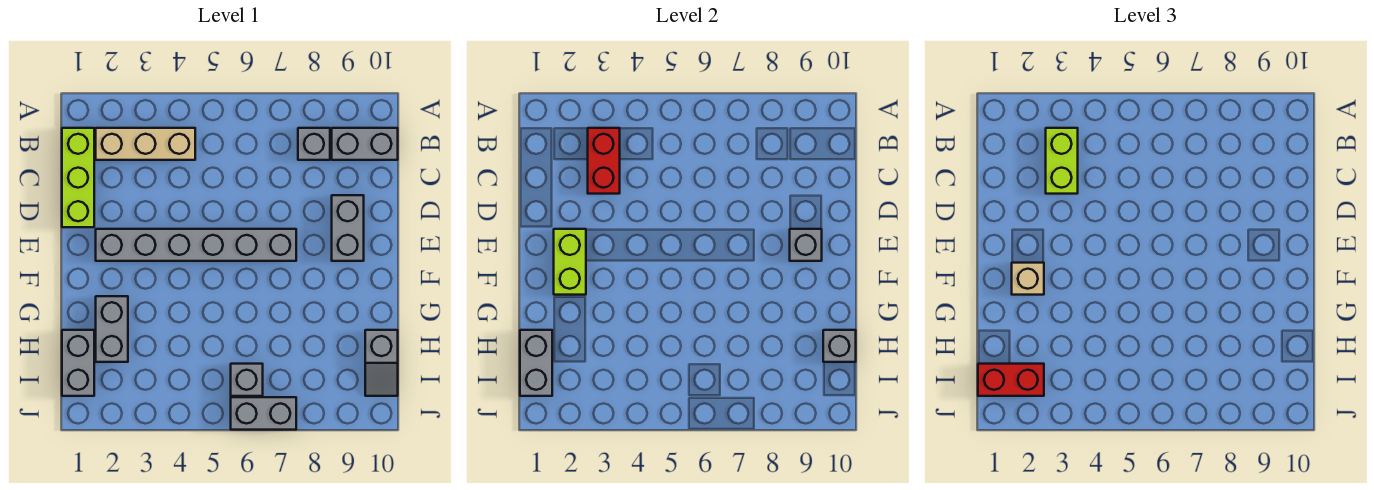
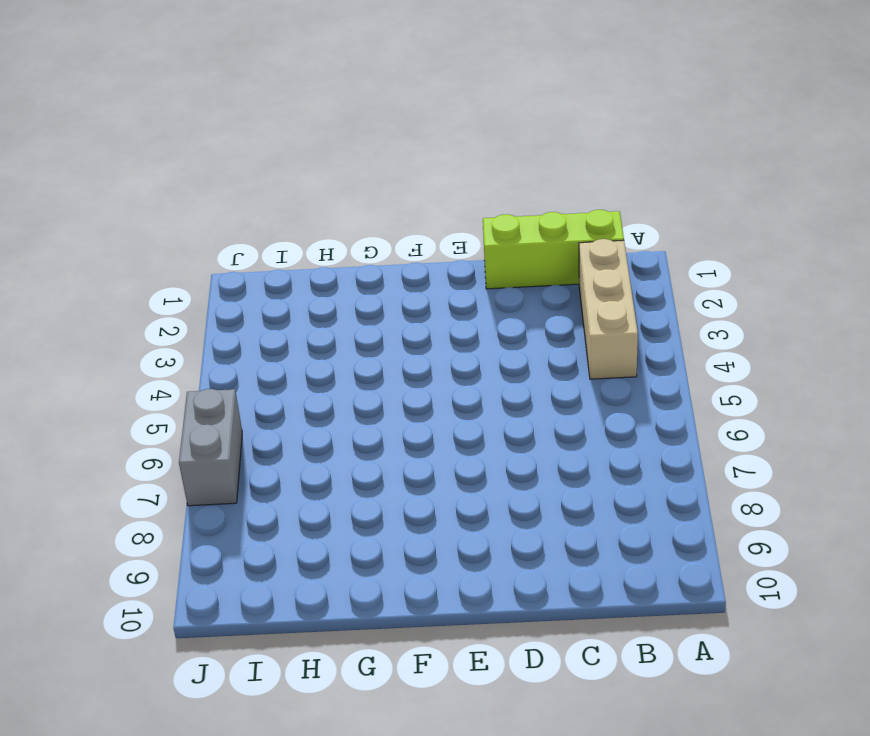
none -> grey 1x1 brick [298,128,330,160]
none -> grey 1x2 brick [332,128,398,160]
none -> grey 1x2 brick [332,195,364,261]

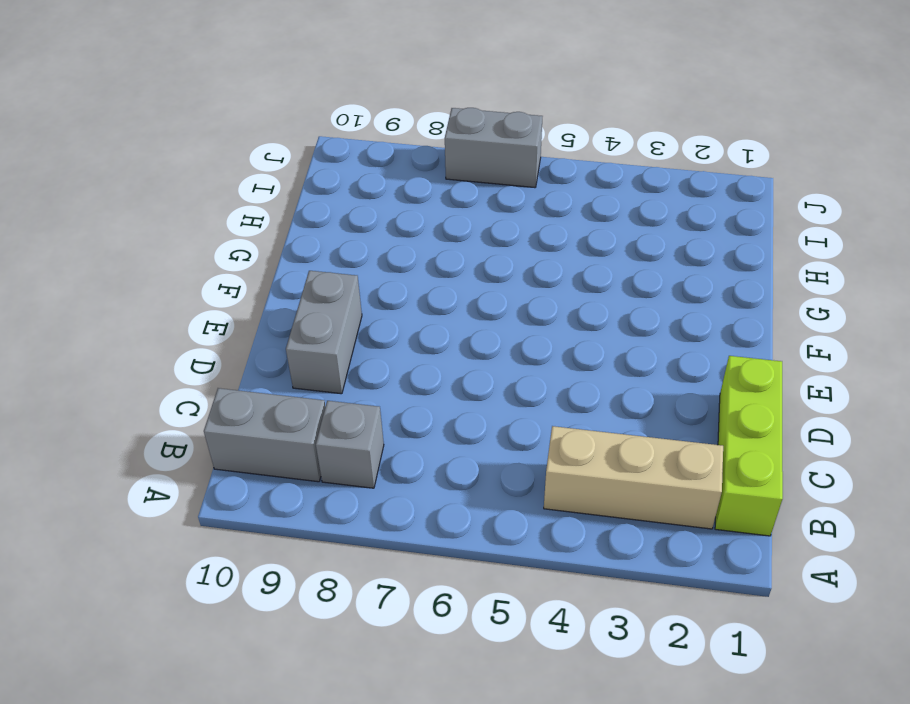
none -> grey 1x6 brick [96,229,296,261]
none -> grey 1x2 brick [96,296,128,362]
none -> grey 1x2 brick [62,330,94,396]

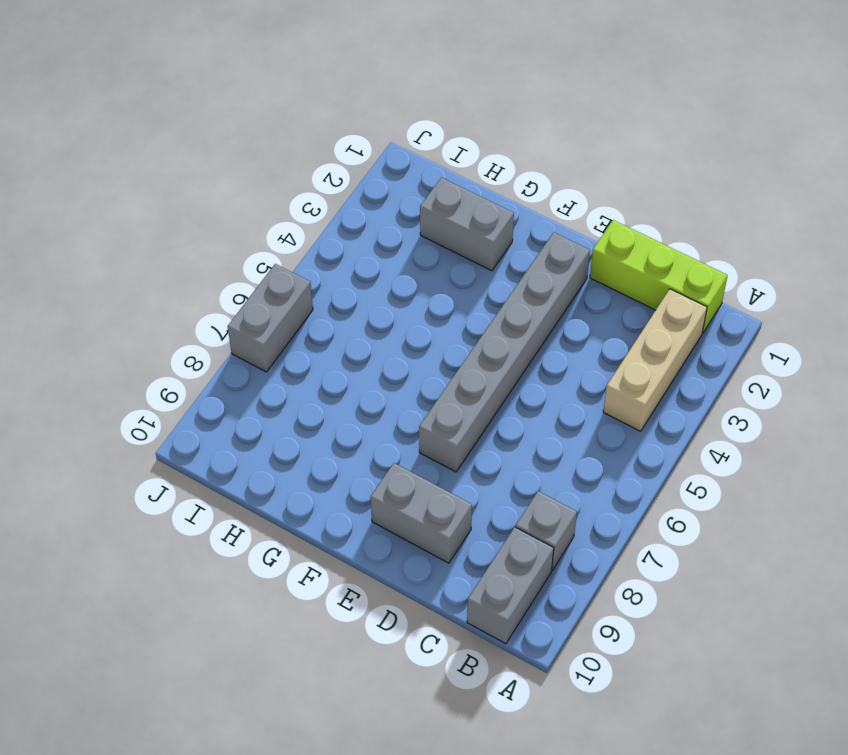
none -> grey 1x2 brick [62,330,94,396]
none -> grey 1x2 slope [365,330,398,396]
none -> grey 1x1 brick [231,364,263,396]

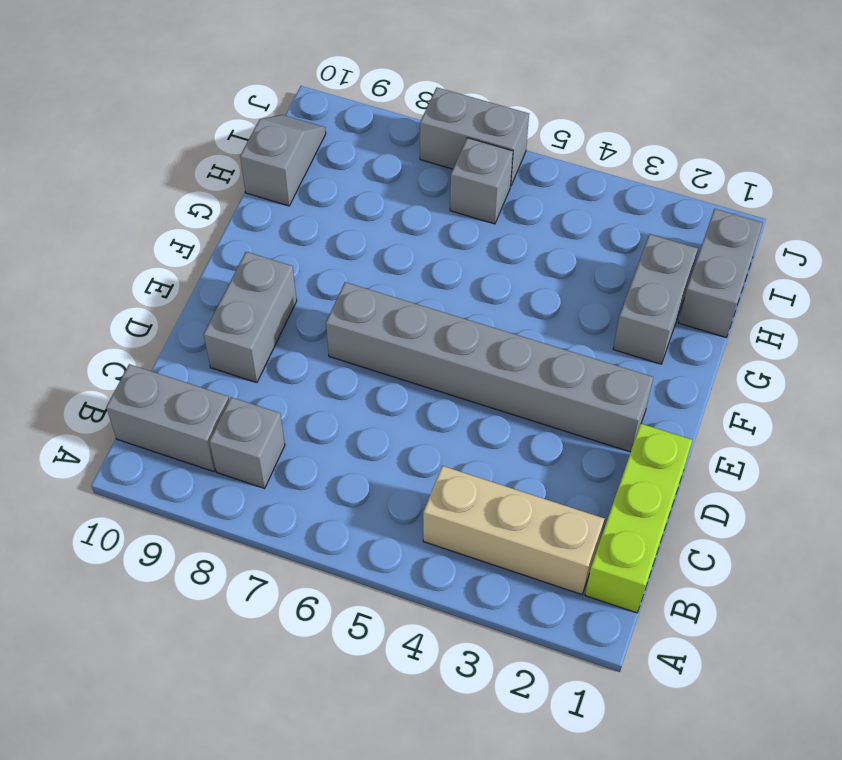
none -> red 1x2 brick [588,128,620,194]
none -> lime 1x2 brick [554,229,586,295]
none -> grey 1x1 brick [790,229,822,261]

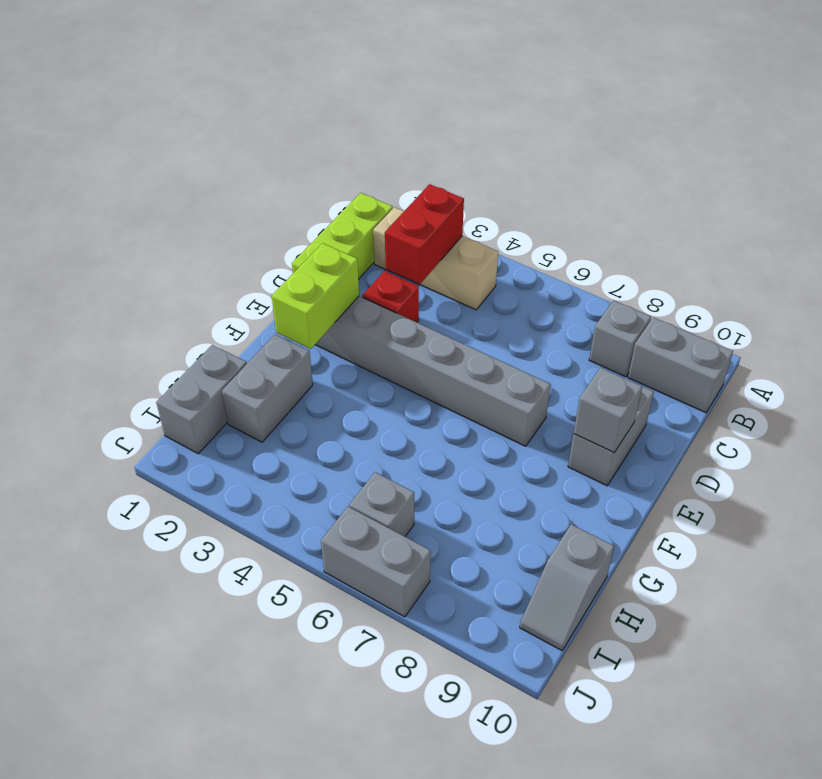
red 1x1 brick [362,271,419,322] -> none
none -> grey 1x2 brick [520,330,552,396]
none -> grey 1x1 brick [823,330,856,362]
none -> lime 1x2 brick [1046,128,1078,194]

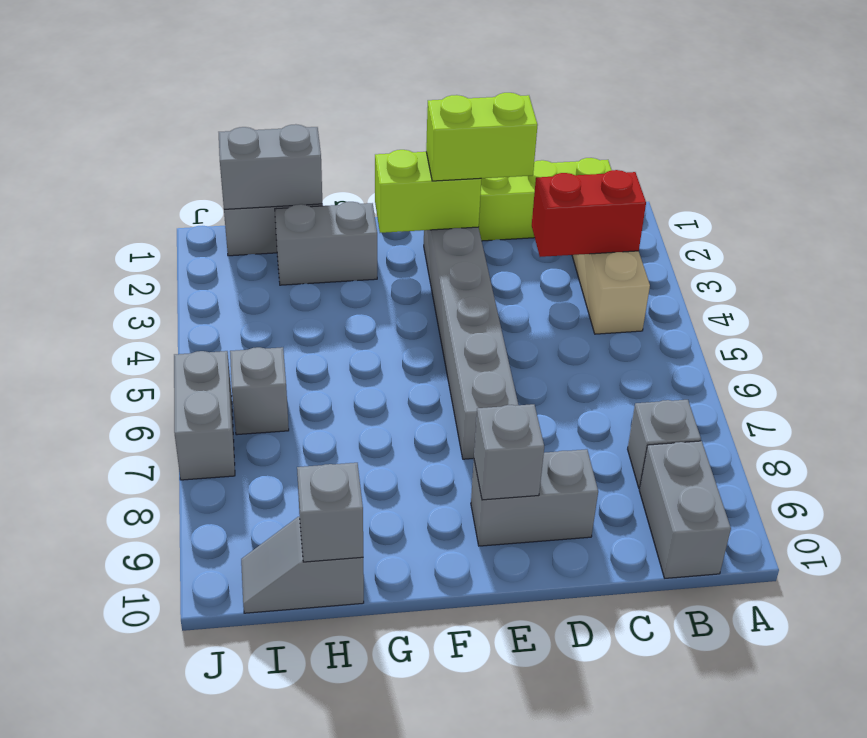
lime 1x2 brick [426,93,538,181] -> lime 1x2 brick moved to [1046,128,1078,194]
none -> tan 1x1 brick [1012,263,1044,295]
none -> red 1x2 brick [978,364,1044,396]

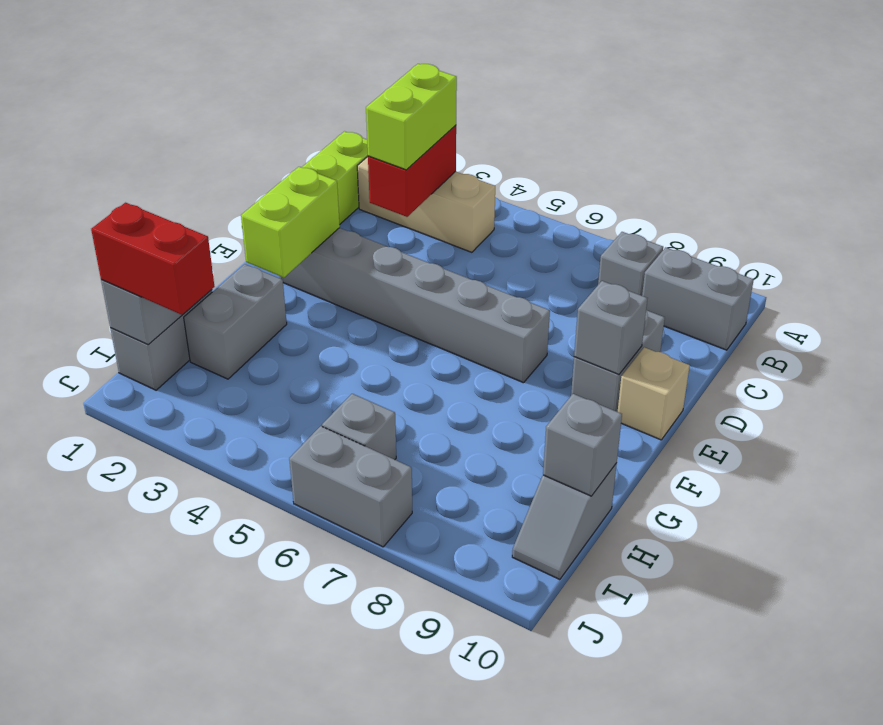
tan 1x1 brick [618,347,690,440] -> tan 1x1 brick moved to [1012,263,1044,295]

